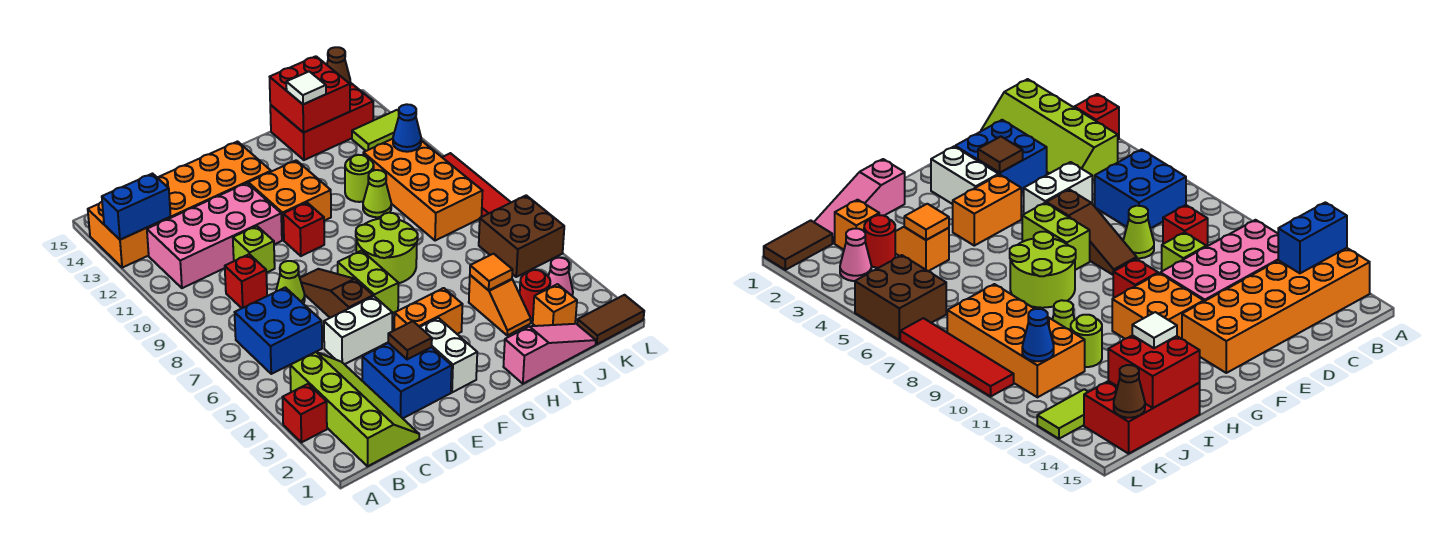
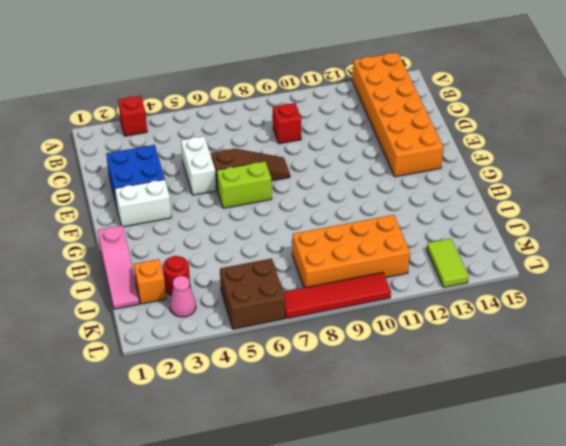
none -> lime 2x4 slope [290,352,419,466]
none -> blue 2x2 brick [235,287,322,374]
none -> pink 2x4 brick [147,183,282,288]
none -> lime 1x1 cone [276,261,305,304]

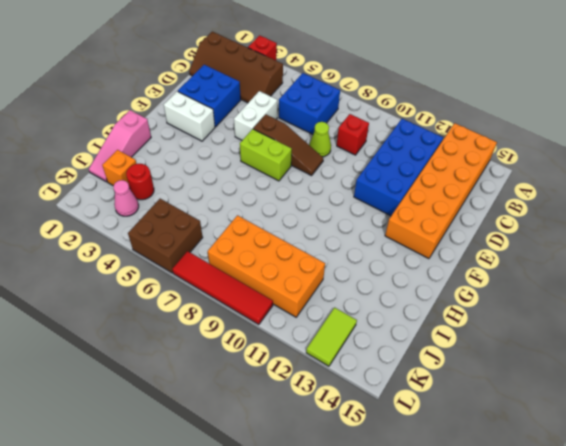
brown 2x4 slope [189,32,283,103] -> lime 2x4 slope [290,352,419,466]
blue 2x4 brick [354,119,443,216] -> pink 2x4 brick [147,183,282,288]
none -> lime 1x1 brick [233,226,275,273]
none -> orange 1x2 brick [394,288,463,334]
none -> red 1x1 brick [283,203,324,256]
none -> orange 2x2 brick [248,160,331,240]

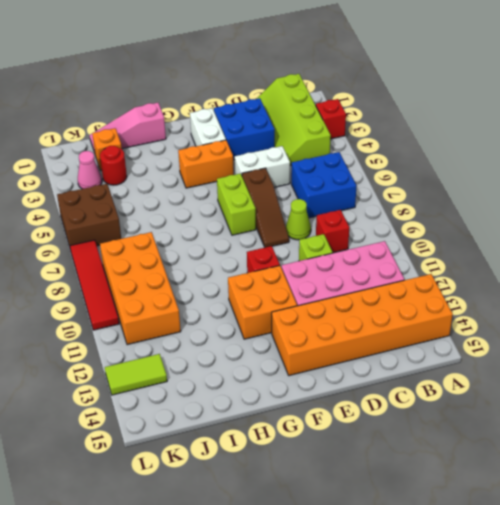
none -> lime 2x2 round brick [356,213,418,284]
none -> orange 1x2 slope [469,275,531,335]
none -> lime 1x1 cone [363,170,391,217]
none -> lime 1x1 round brick [345,155,374,202]

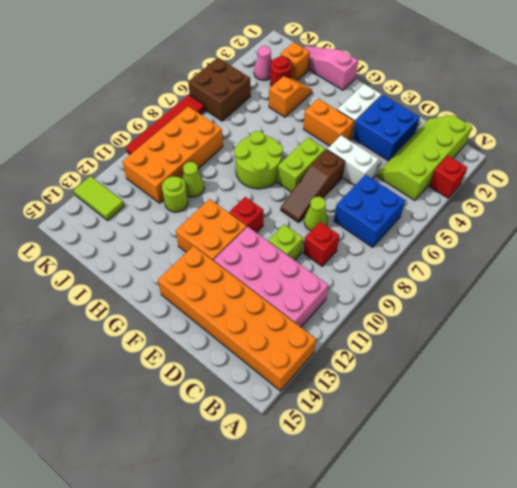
none -> red 2x3 brick [270,83,373,160]
none -> brown 1x2 tile [577,295,644,344]
none -> blue 1x2 brick [102,174,171,240]
none -> brown 1x1 tile [388,321,432,360]

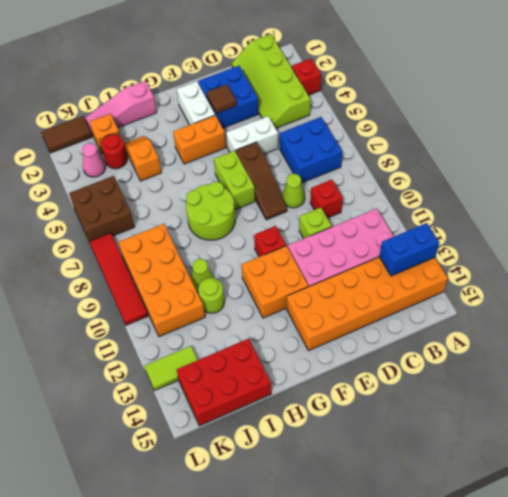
none -> orange 1x1 tile [470,254,513,290]
none -> red 2x2 brick [270,56,350,133]
none -> blue 1x1 cone [393,104,421,152]
none -> brown 1x1 cone [327,47,351,85]

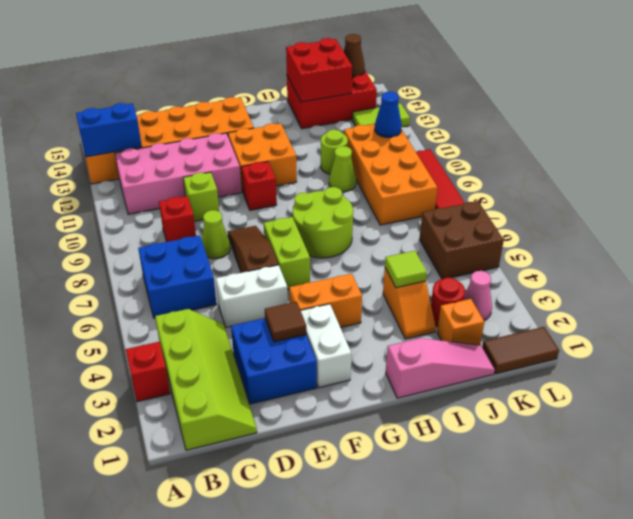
lime 1x1 tile [385,251,427,288] -> orange 1x1 tile [470,254,513,290]
none -> white 1x1 tile [286,71,326,104]

